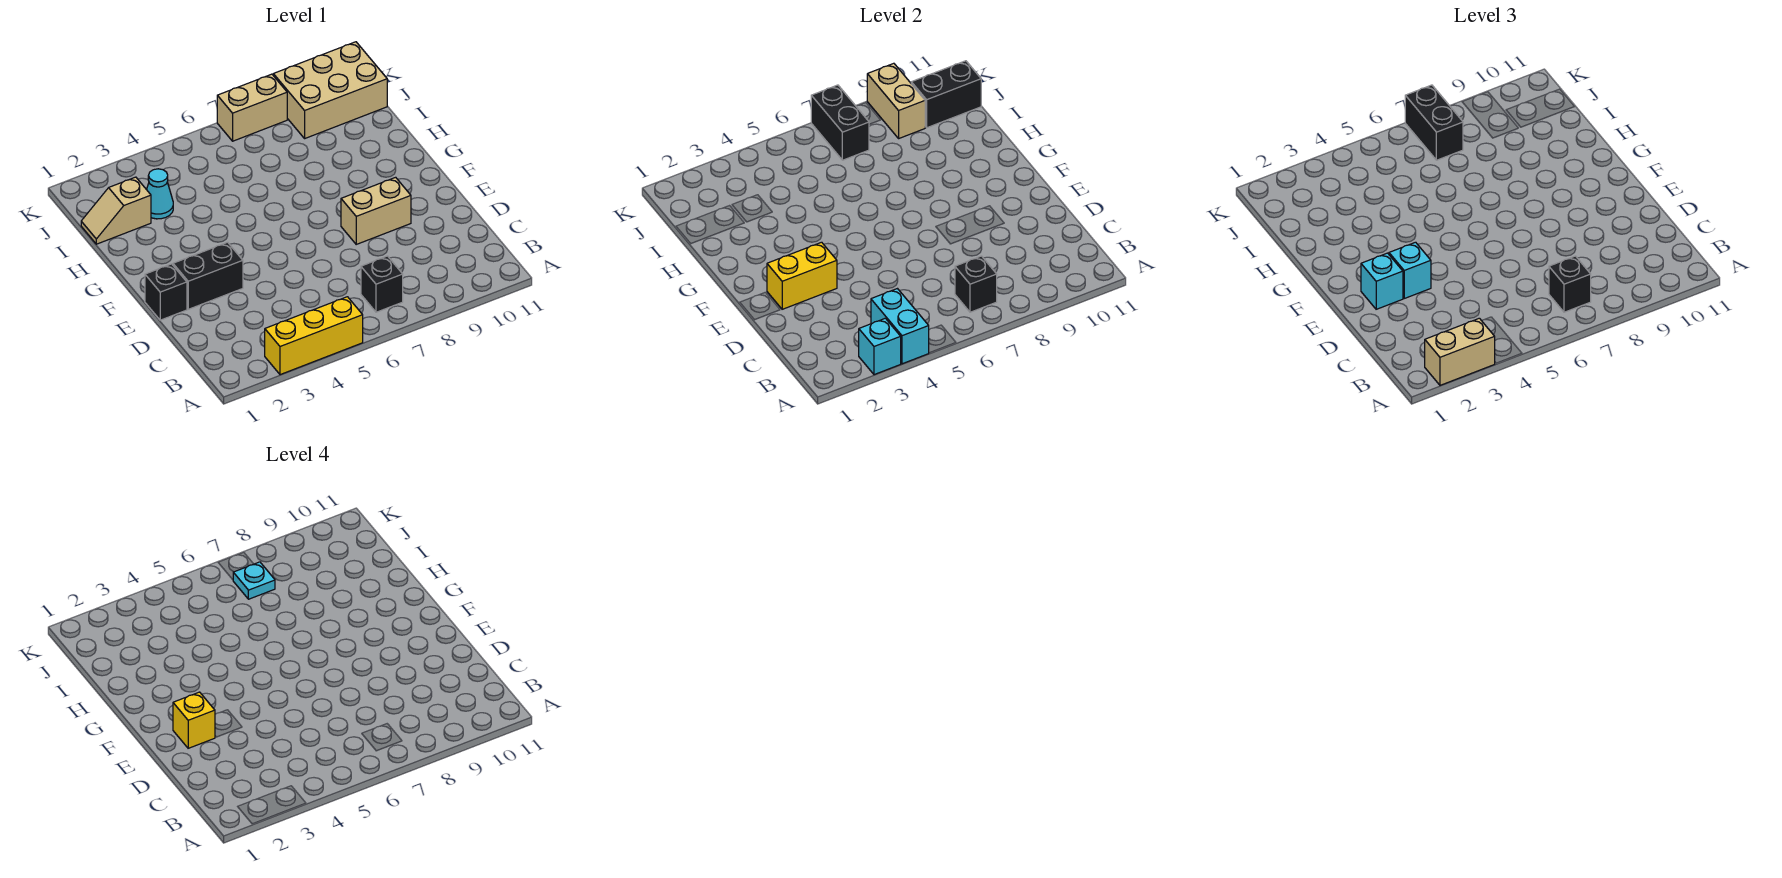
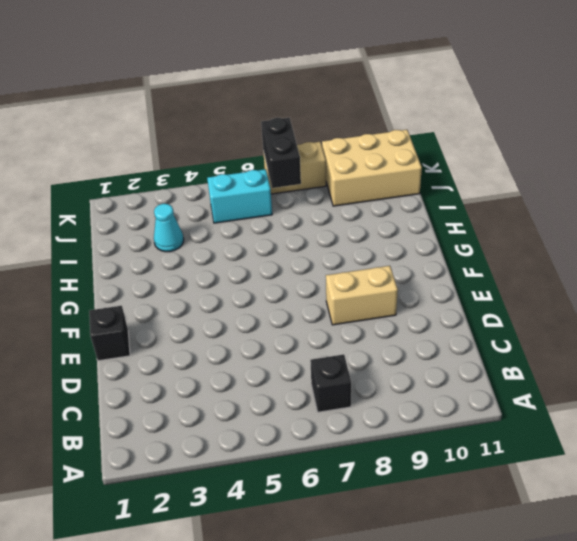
cyan 1x2 brick [207,169,272,223] -> cyan 1x2 brick turned to [871,289,929,364]
none -> yellow 1x3 brick [265,297,363,375]
none -> black 1x2 brick [173,242,243,309]
none -> tan 1x2 slope [81,177,151,244]

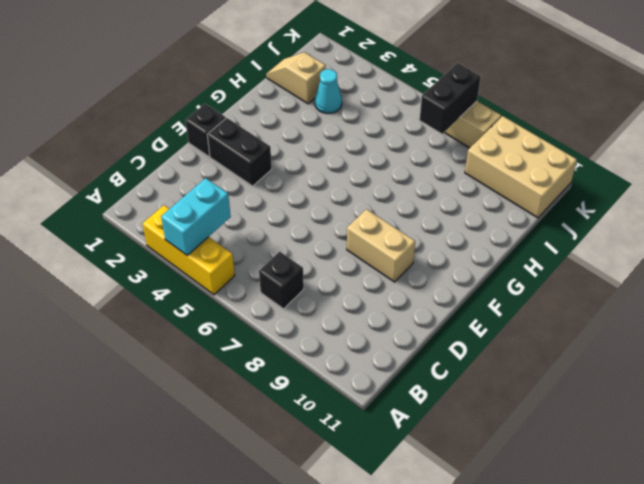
none -> cyan 1x1 brick [859,318,901,375]
none -> black 1x1 brick [955,256,997,312]
none -> yellow 1x2 brick [767,242,837,309]

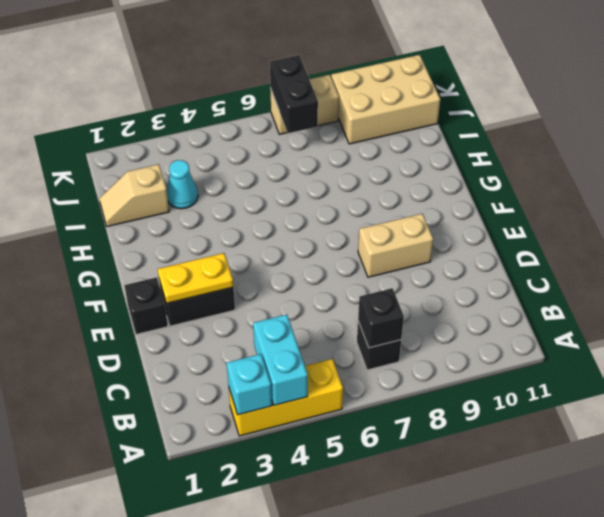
yellow 1x2 plate [158,253,233,303] -> yellow 1x2 brick [767,242,837,309]
none -> tan 1x2 brick [867,63,925,138]
none -> black 1x2 brick [911,61,981,128]
none -> tan 1x2 brick [1425,318,1495,385]

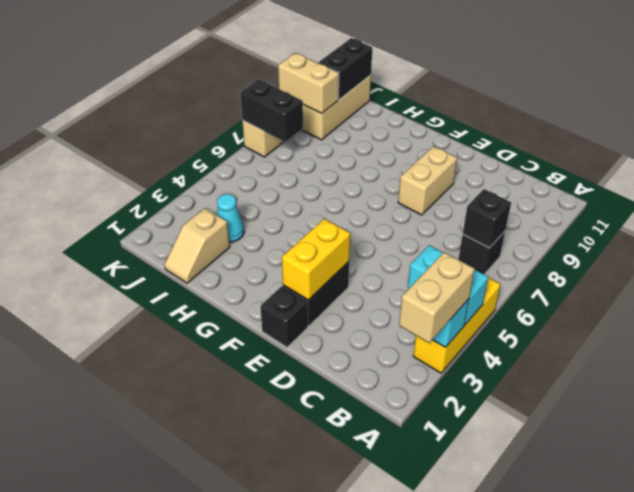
none -> black 1x1 brick [1549,256,1591,312]
none -> cyan 1x1 brick [1361,253,1403,309]
none -> cyan 1x1 brick [1389,242,1431,298]

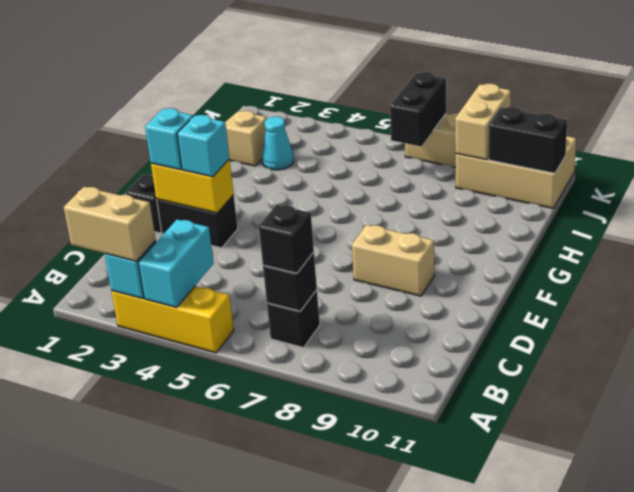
none -> black 1x2 brick [1405,85,1463,160]
none -> yellow 1x1 brick [173,692,215,748]
none -> cyan 1x1 plate [233,562,275,599]

